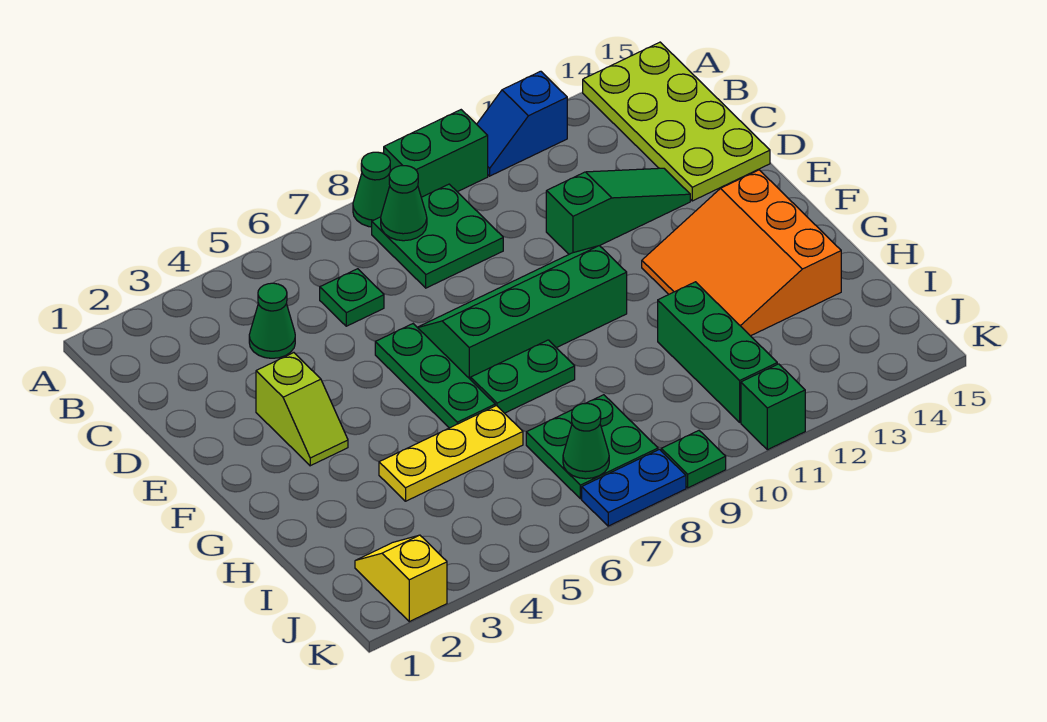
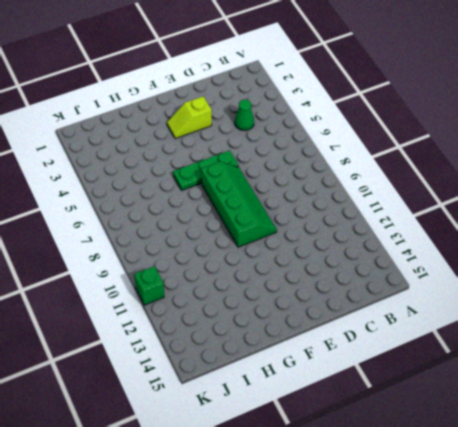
none -> green 1x1 cone [353,152,390,227]
none -> green 1x2 brick [384,110,488,197]
none -> blue 1x2 slope [477,71,567,176]

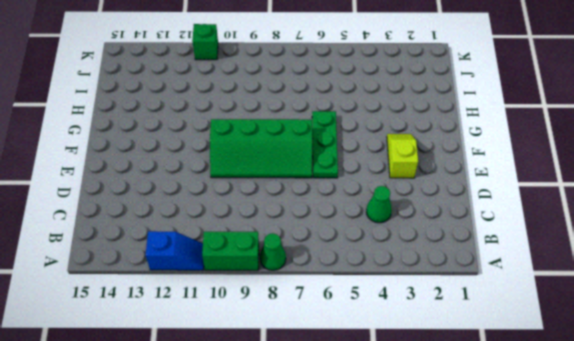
none -> lime 2x4 plate [583,42,770,201]
none -> green 2x2 plate [372,184,503,288]
none -> green 1x1 plate [320,269,384,326]

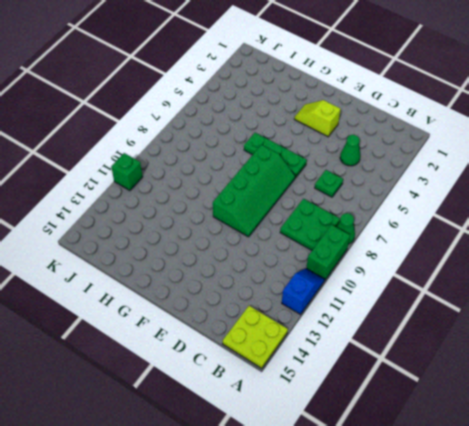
lime 2x2 plate [223,306,288,368] -> lime 2x4 plate [583,42,770,201]
none -> green 1x3 slope [546,168,690,254]
none -> orange 3x3 slope [642,170,841,336]
none -> green 1x2 plate [471,340,575,413]

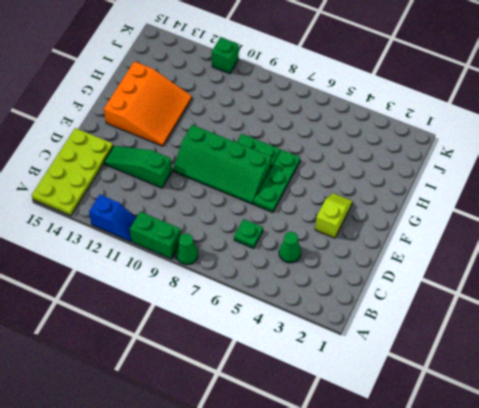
none -> green 2x2 plate [372,184,503,288]
none -> yellow 1x3 plate [379,406,523,501]
none -> green 1x3 brick [658,282,777,422]

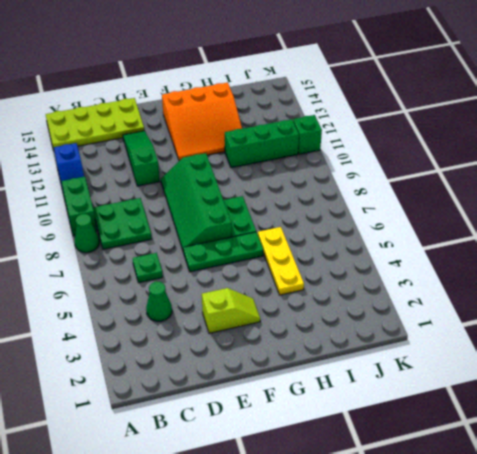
none -> green 2x2 plate [526,395,658,499]
none -> yellow 1x2 slope [355,535,447,622]
none -> blue 1x2 plate [582,449,686,526]

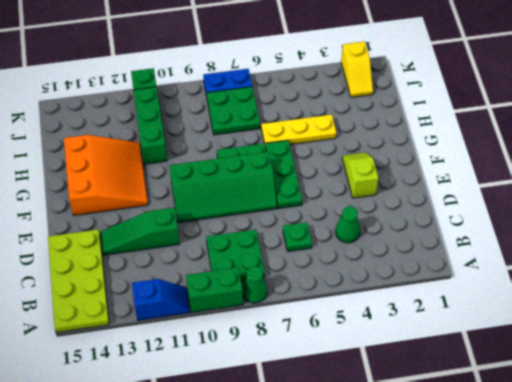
none -> green 1x1 plate [661,431,726,488]
none -> green 1x1 cone [381,166,427,241]
none -> green 1x1 cone [563,403,609,479]

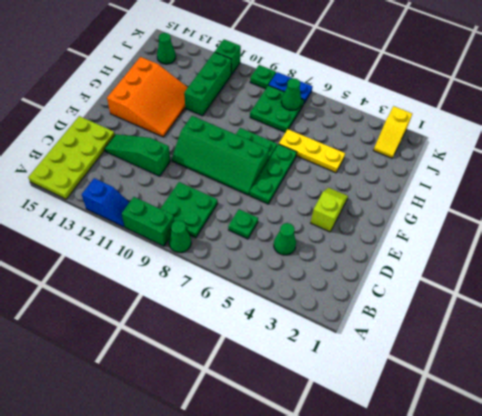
green 1x1 cone [157,33,176,64] -> green 1x1 cone moved to [381,166,427,241]

